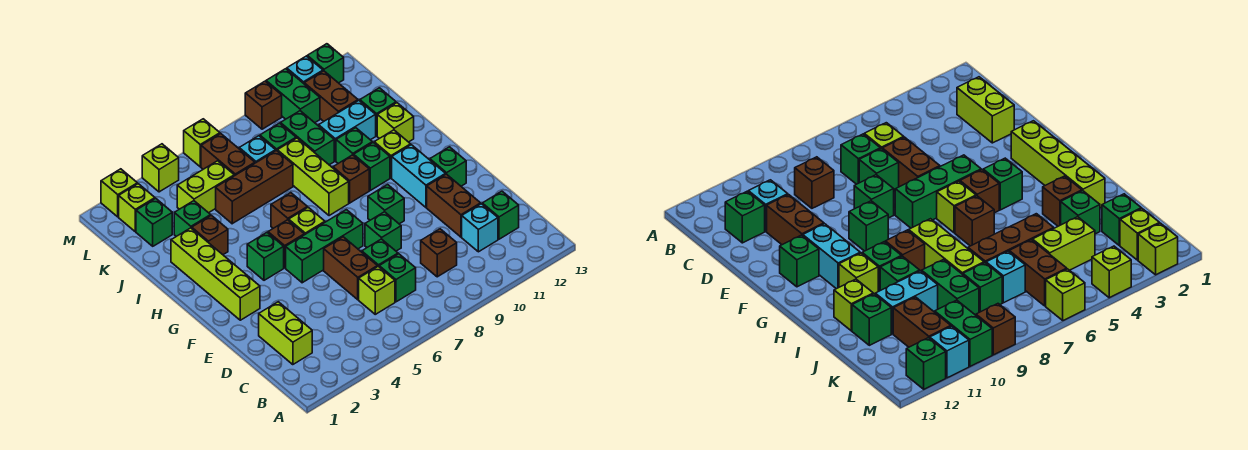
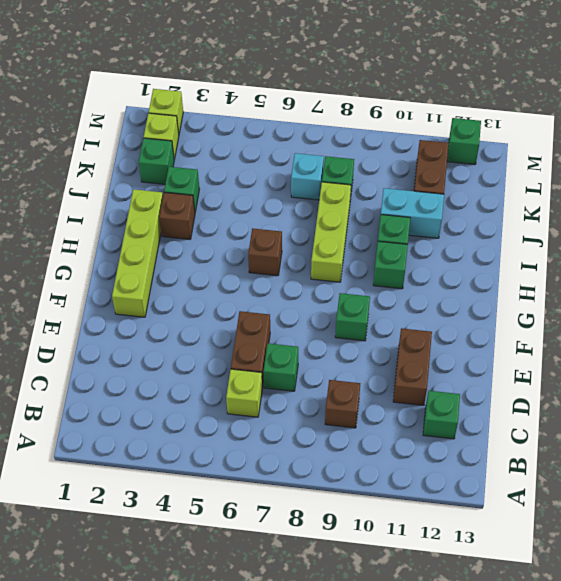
none -> lime 1x2 brick [259,302,312,365]
none -> green 1x1 brick [379,254,416,302]
none -> cyan 1x1 brick [462,204,498,252]
none -> green 1x1 brick [365,212,401,251]

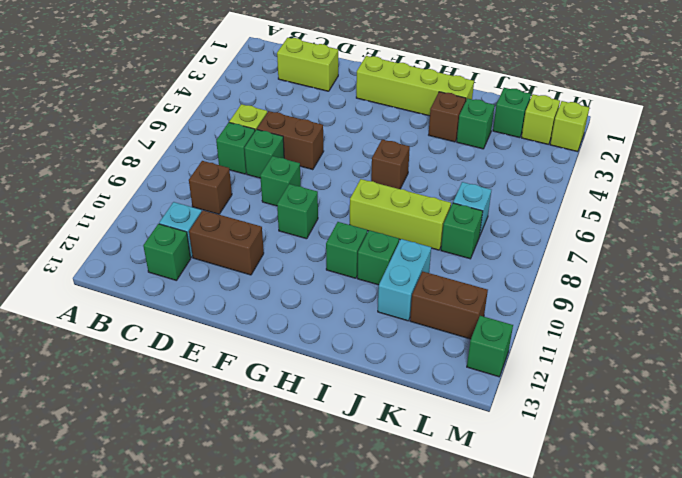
none -> green 1x3 brick [286,210,363,283]
none -> cyan 1x2 brick [392,145,446,207]
none -> green 1x1 brick [430,147,466,186]
none -> green 1x1 brick [247,233,284,280]

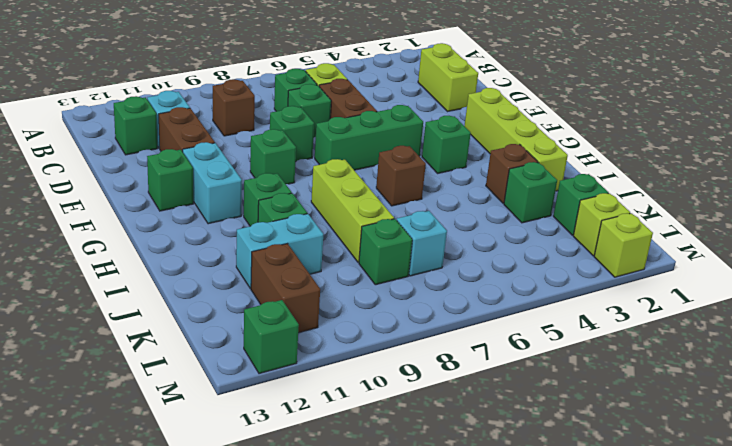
none -> brown 1x1 brick [268,220,304,268]
none -> lime 1x1 brick [289,207,325,235]
none -> brown 1x1 brick [333,155,369,203]
none -> lime 1x1 brick [374,130,411,178]

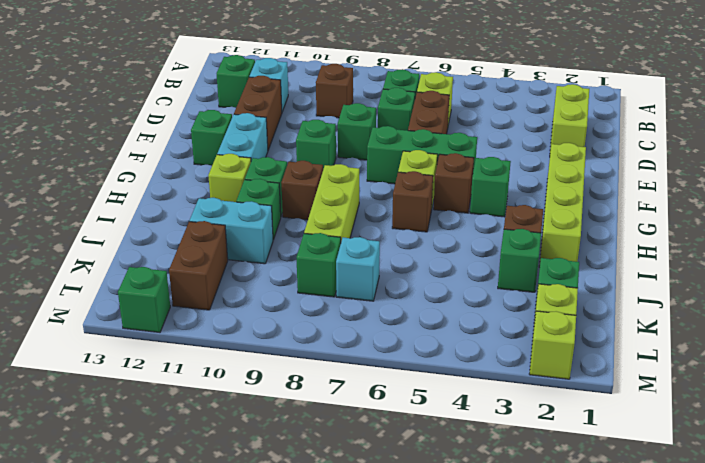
none -> lime 1x1 brick [377,103,414,142]
none -> brown 1x3 brick [216,150,293,224]
none -> green 1x2 brick [281,111,334,165]
none -> green 1x1 brick [360,88,396,136]

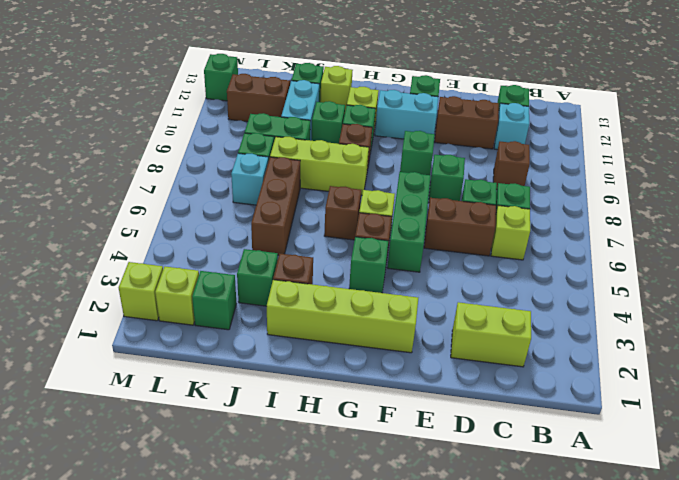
none -> lime 1x2 brick [177,161,234,213]
none -> brown 1x2 brick [201,134,255,176]
none -> green 1x2 brick [266,69,320,123]
none -> lime 1x1 brick [142,144,179,192]

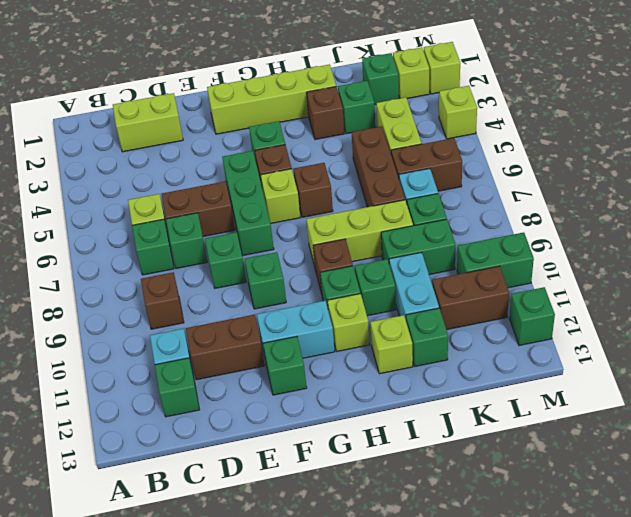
none -> lime 1x1 brick [184,119,220,167]
none -> brown 1x1 brick [245,81,282,129]
none -> cyan 1x1 brick [287,56,323,83]

